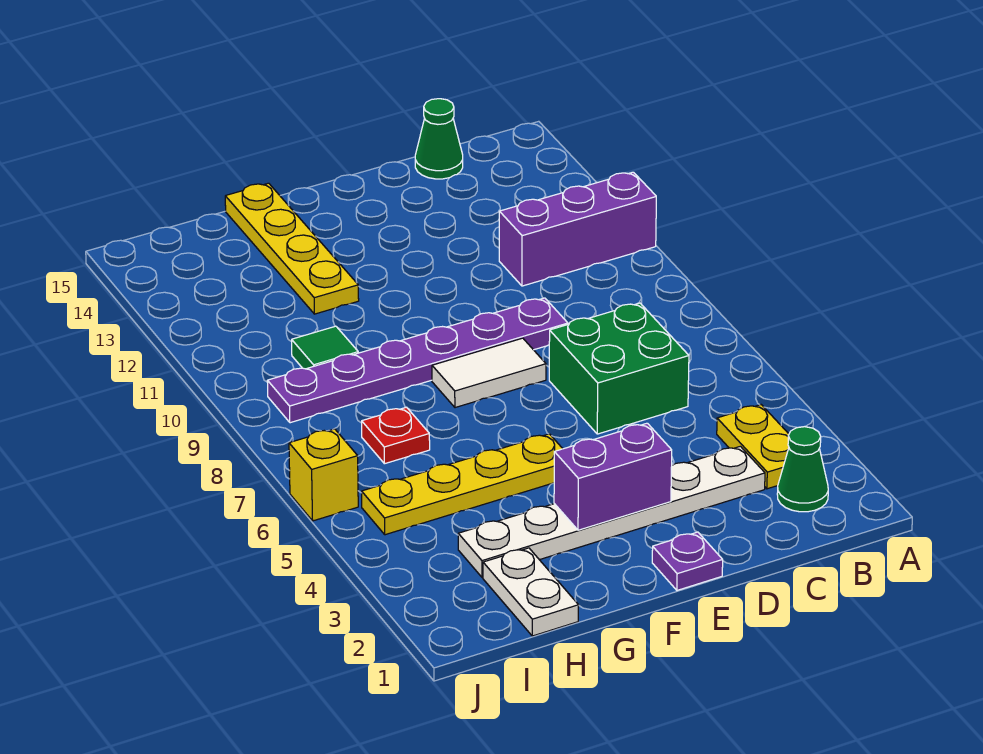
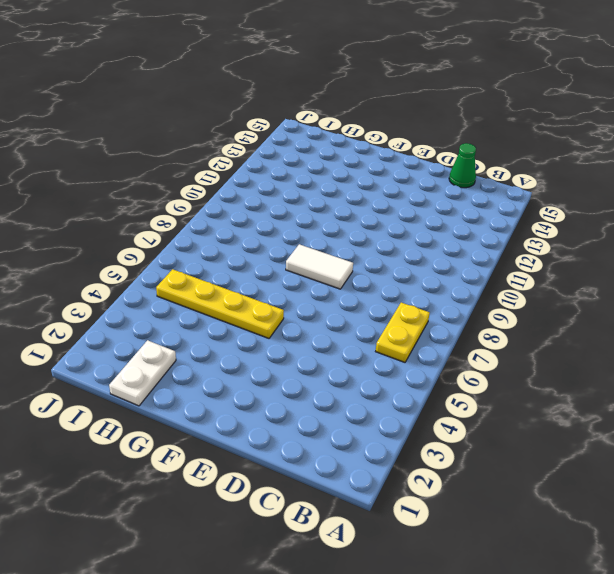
yellow 1x2 plate [376,303,430,362] -> yellow 1x2 plate moved to [717,405,789,489]
none -> purple 1x3 brick [499,172,656,286]
none -> green 1x1 cone [777,427,828,512]
none -> white 1x6 plate [458,446,765,577]

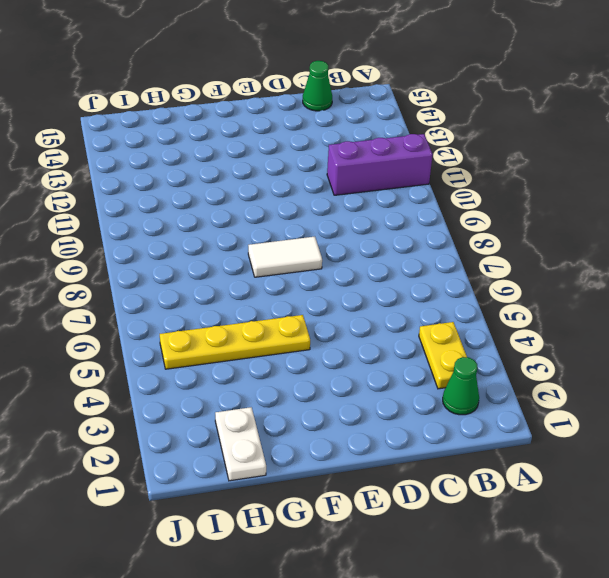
none -> white 1x6 plate [458,446,765,577]
none -> green 2x2 brick [549,303,689,434]
none -> purple 1x6 plate [267,298,568,423]

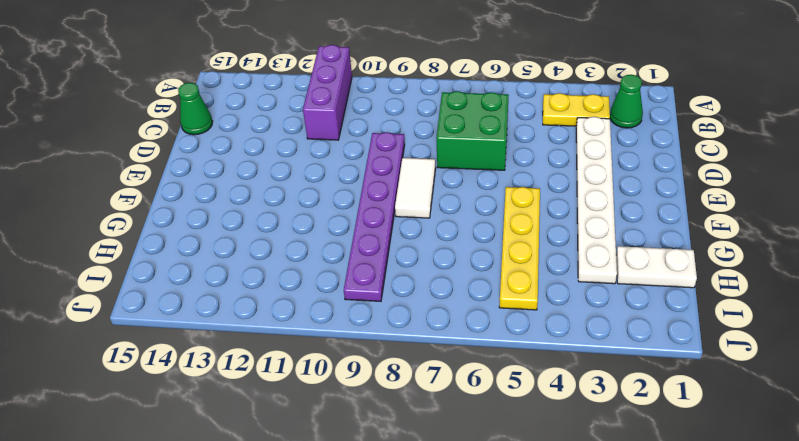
none -> purple 1x1 plate [652,532,723,590]
none -> yellow 1x4 plate [225,183,359,314]
none -> red 1x1 plate [362,407,430,464]

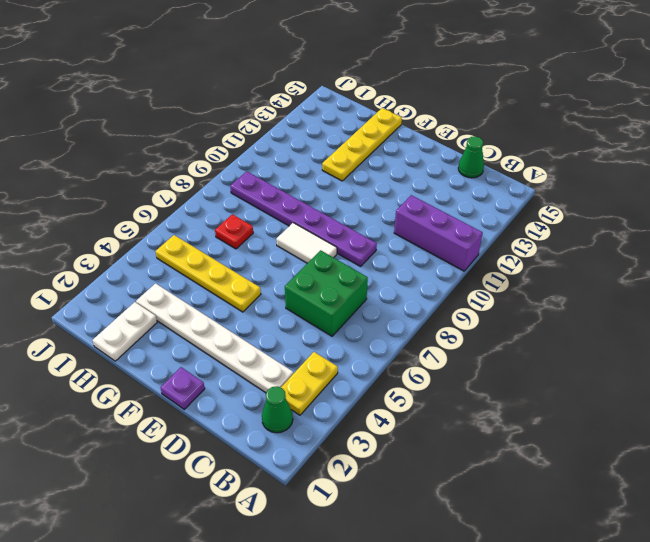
none -> green 1x1 tile [292,326,358,369]
none -> yellow 1x1 brick [289,429,358,521]
none -> purple 1x2 brick [554,423,672,530]

